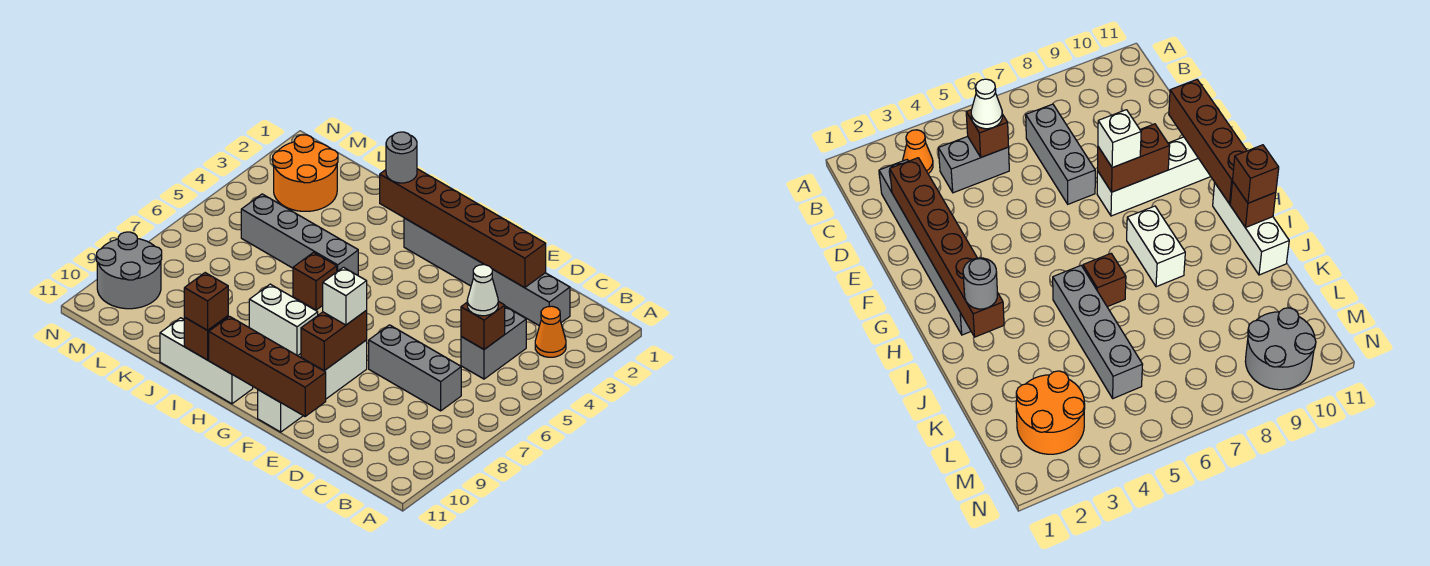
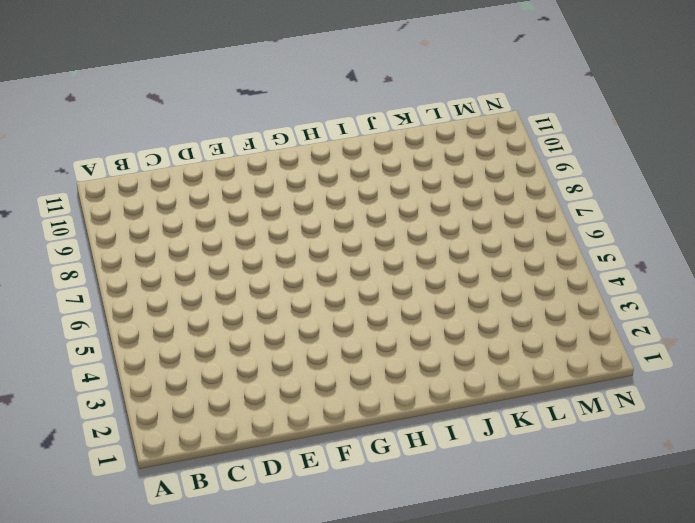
none -> orange 1x1 cone [535,306,566,357]
none -> grey 1x6 brick [404,218,570,326]
none -> grey 1x2 brick [461,307,526,379]

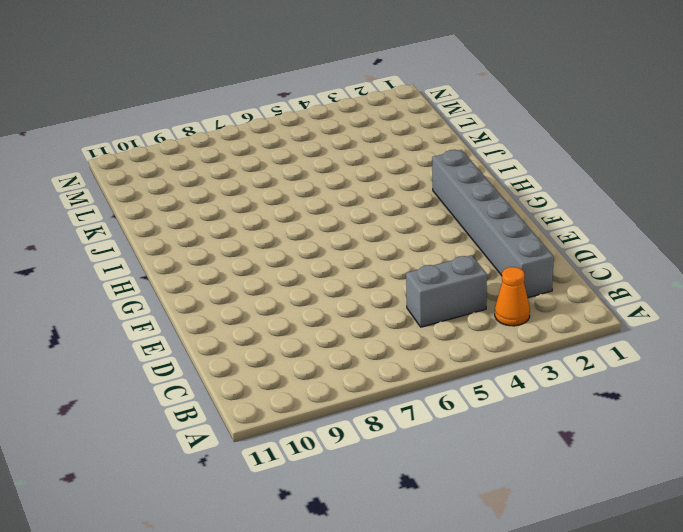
none -> grey 1x3 brick [369,325,461,411]
none -> white 1x4 brick [258,340,367,432]
none -> white 1x2 brick [249,284,318,356]

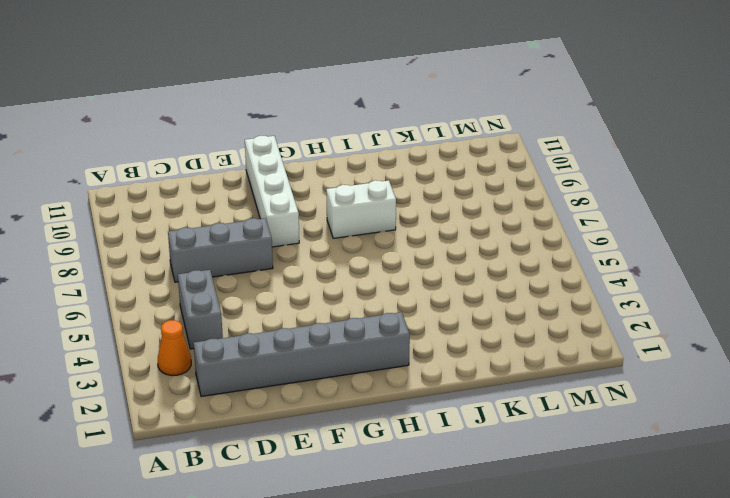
none -> white 1x3 brick [160,318,253,404]
none -> grey 1x4 brick [241,194,358,275]
none -> brown 1x1 brick [293,252,337,310]

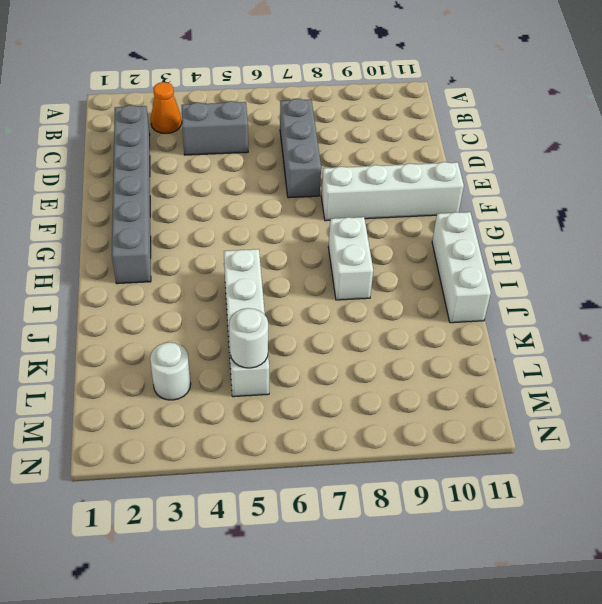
white 1x4 brick [224,249,269,397] -> grey 1x4 brick [241,194,358,275]
white 1x1 round brick [150,342,191,400] -> orange 2x2 round brick [273,135,338,211]
white 1x1 round brick [229,308,268,368] -> none
none -> brown 1x1 brick [293,252,337,310]
none -> grey 2x2 round brick [97,232,162,309]
none -> brown 1x1 brick [461,301,505,349]

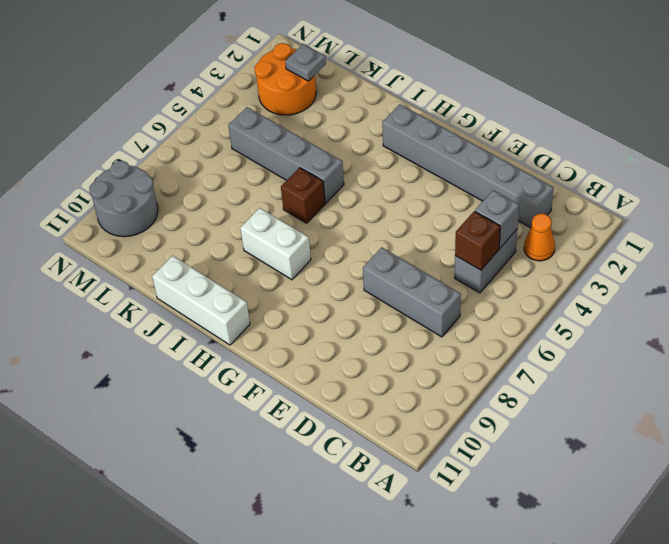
grey 1x1 brick [475,190,519,248] -> none
grey 1x1 plate [285,44,326,81] -> none
none -> white 1x4 brick [258,340,367,432]
none -> brown 1x6 brick [380,169,546,288]
none -> brown 1x4 brick [209,316,326,416]

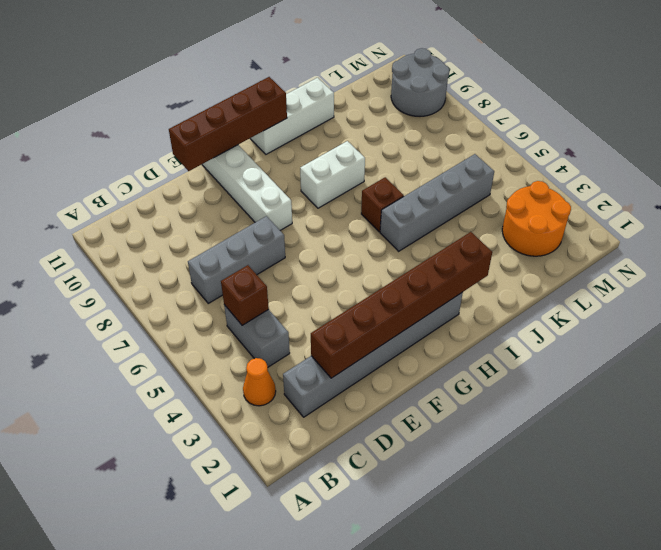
none -> brown 1x2 brick [301,311,367,371]
none -> brown 1x1 brick [184,316,228,360]
none -> white 1x1 cone [467,265,498,316]

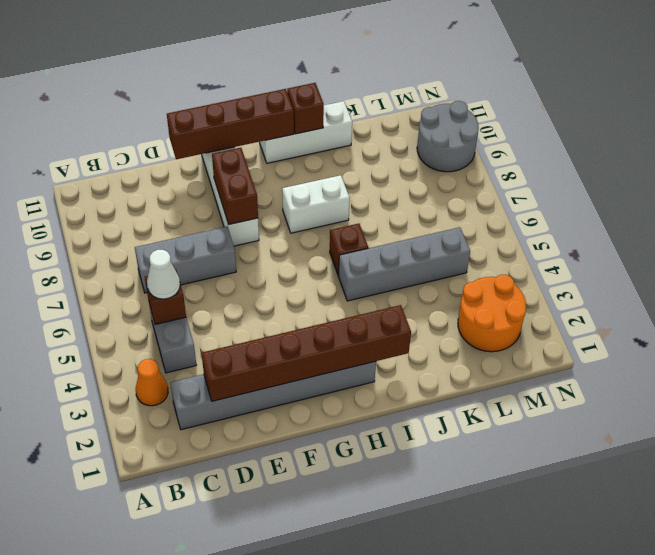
none -> white 1x1 brick [323,267,367,325]
none -> grey 1x1 round brick [386,132,417,183]
none -> brown 1x1 brick [184,273,228,330]

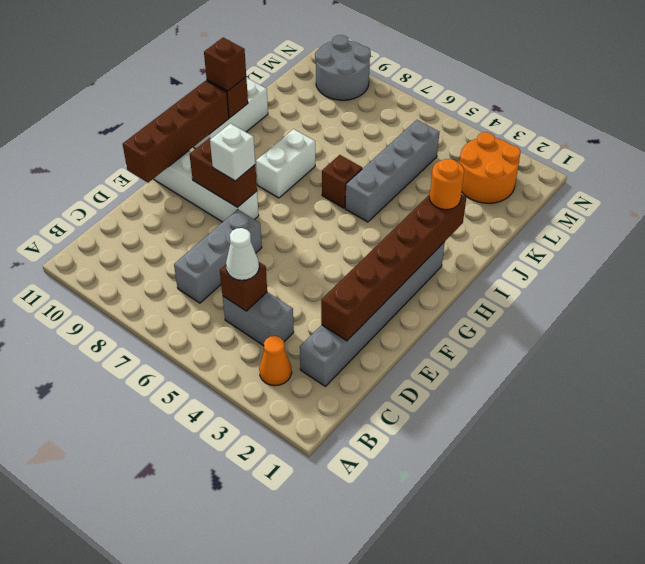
orange 1x1 round brick [430,159,464,210] -> grey 1x1 round brick [386,132,417,183]

